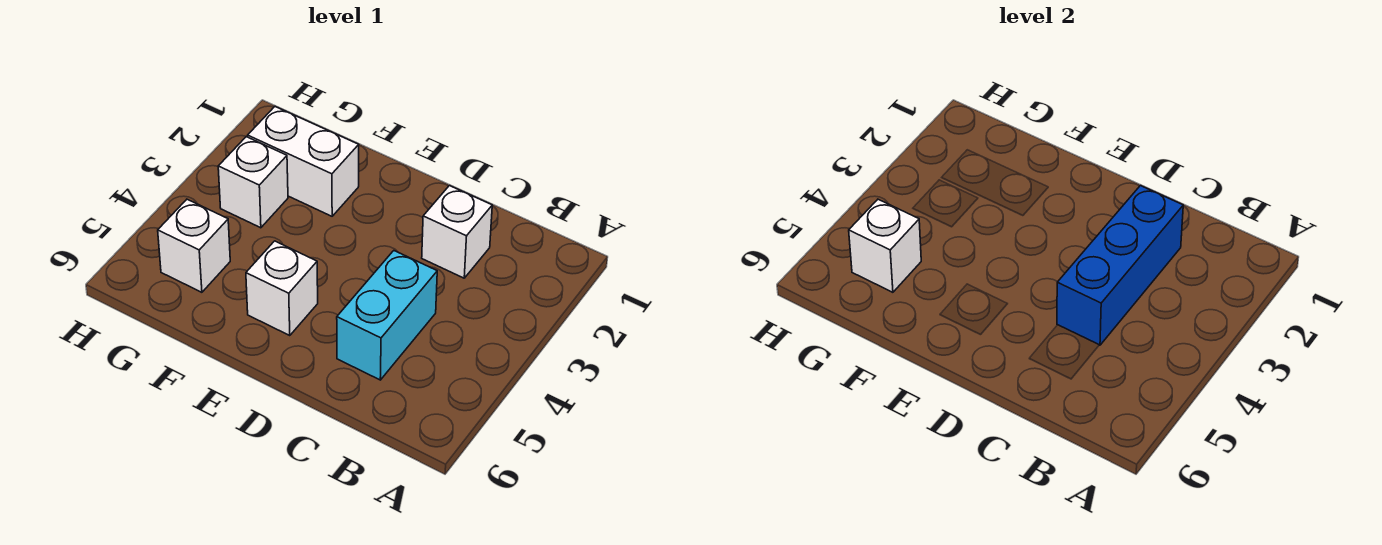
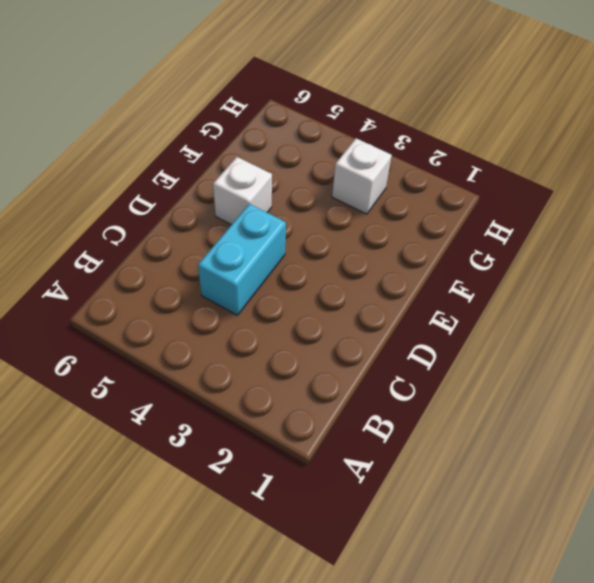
cyan 1x2 brick [198,204,286,315] -> cyan 1x2 brick turned to [337,251,437,380]
none -> white 1x1 brick [422,186,492,278]
none -> white 1x2 brick [248,107,359,216]

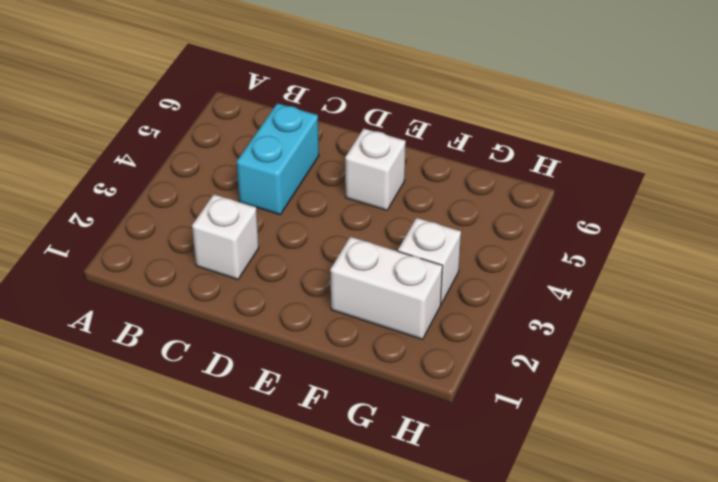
none -> white 1x1 brick [158,199,230,292]
none -> blue 1x3 brick [1057,186,1183,345]

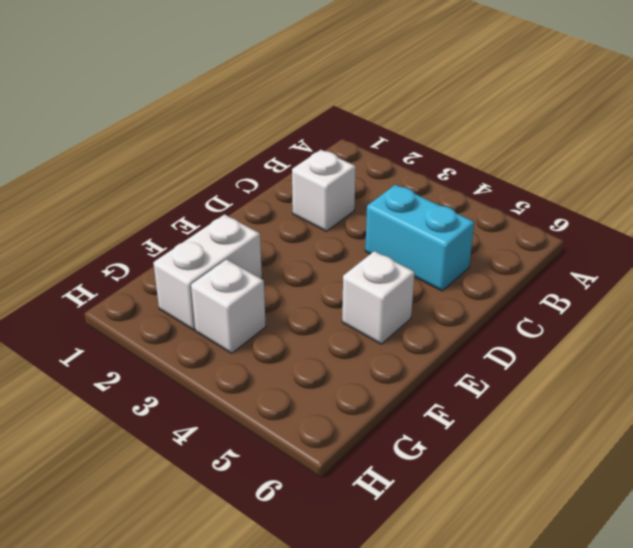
none -> white 1x1 brick [158,199,230,292]
none -> blue 1x3 brick [1057,186,1183,345]

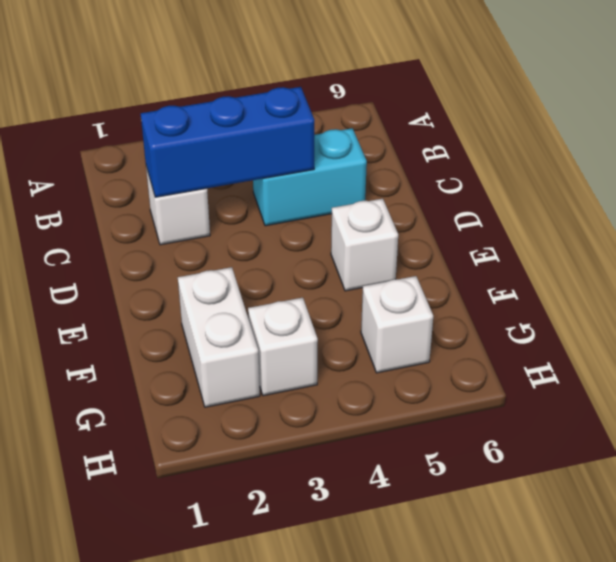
none -> white 1x1 brick [849,199,921,292]

